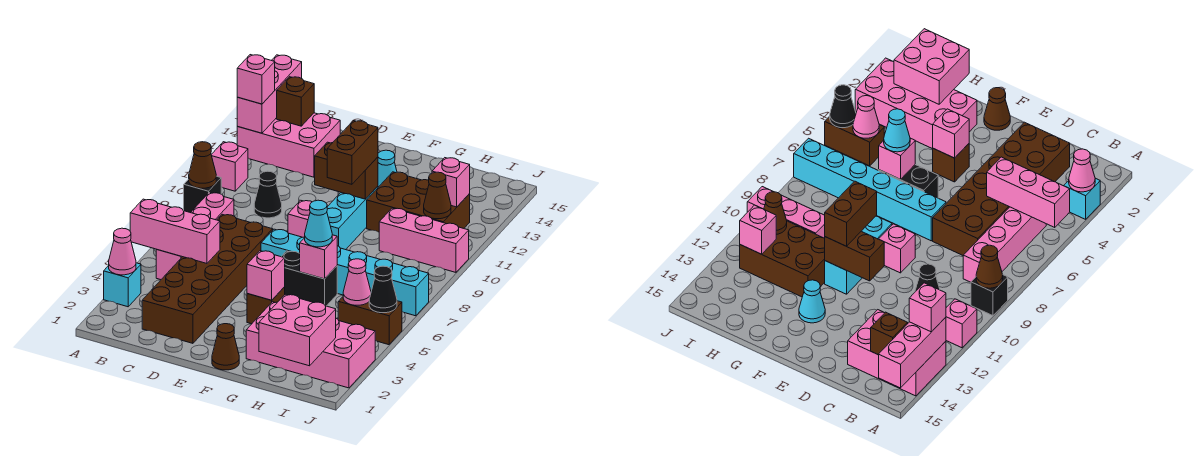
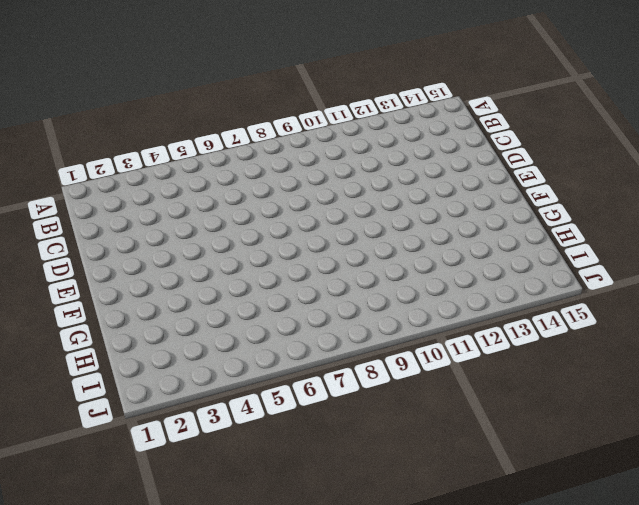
none -> cyan 1x1 brick [104,263,141,307]
none -> black 1x1 brick [184,176,221,213]
none -> pink 1x1 brick [211,142,248,191]
none -> pink 2x3 brick [237,113,340,177]

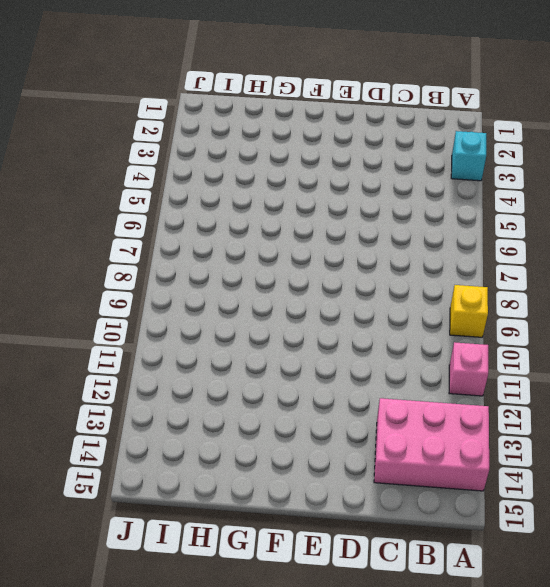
yellow 1x1 brick [450,285,488,337] -> black 1x1 brick [184,176,221,213]
none -> pink 1x4 brick [156,193,234,280]
none -> brown 2x6 brick [142,214,273,343]
none -> black 1x1 cone [254,171,282,218]
none -> cyan 1x6 brick [261,229,429,316]

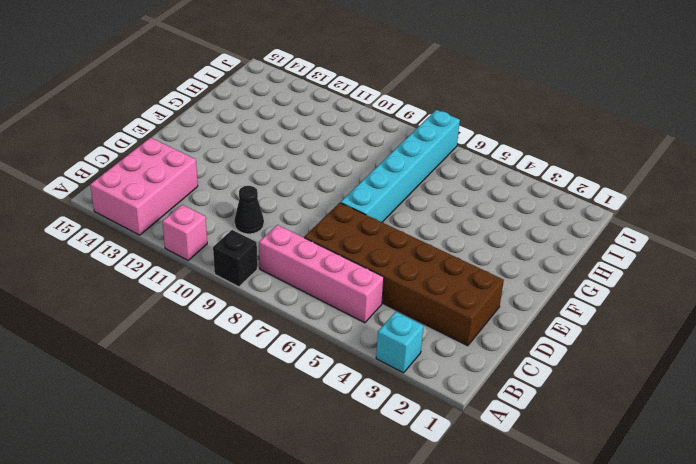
none -> pink 1x1 brick [288,200,312,237]
none -> brown 1x1 cone [212,324,239,370]
none -> brown 1x1 brick [247,287,285,324]
none -> black 1x2 brick [281,251,337,306]

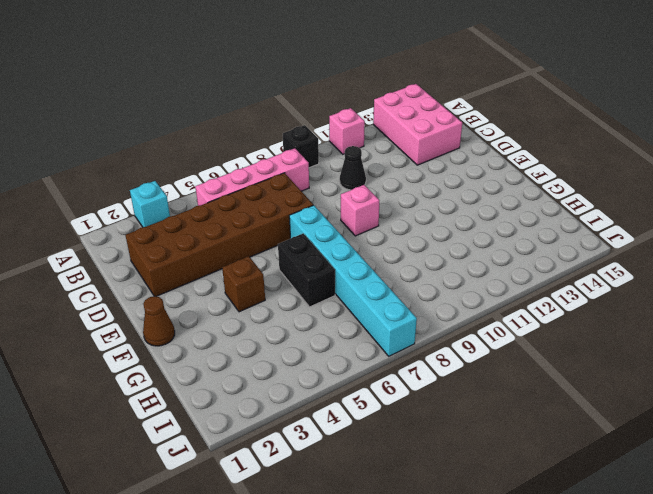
none -> cyan 1x3 brick [327,186,378,250]
none -> cyan 1x1 cone [378,150,397,187]
none -> pink 2x4 brick [246,302,375,388]
none -> brown 2x3 brick [367,172,470,232]

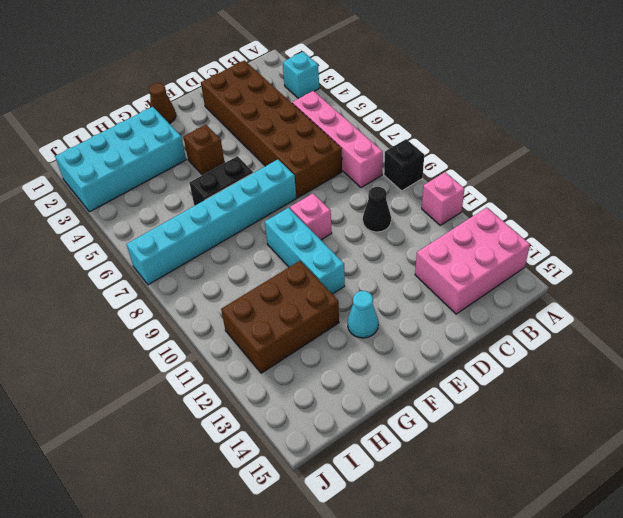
cyan 2x4 brick [55,107,186,212] -> pink 2x4 brick [246,302,375,388]
none -> pink 1x3 brick [379,208,469,272]
none -> brown 1x2 brick [338,297,402,345]
none -> pink 1x1 cone [109,228,136,275]
none -> pink 1x3 brick [130,199,220,263]

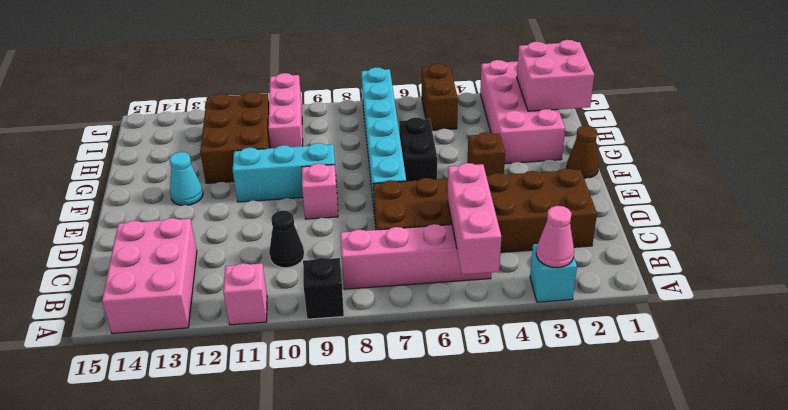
none -> brown 1x1 cone [189,142,216,188]
none -> pink 1x3 brick [237,55,302,133]
none -> brown 1x1 brick [277,77,314,126]
none -> brown 1x2 brick [315,142,378,199]

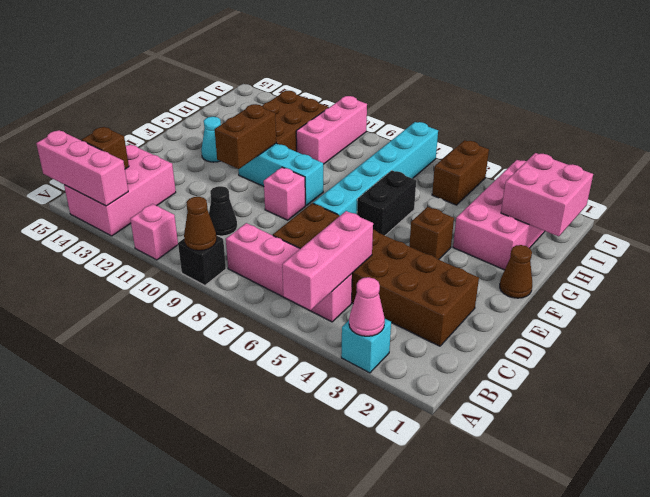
none -> pink 1x1 brick [247,251,285,300]
none -> pink 1x1 brick [300,235,337,279]
none -> pink 1x1 cone [343,259,371,305]
none -> brown 1x1 cone [424,172,451,219]

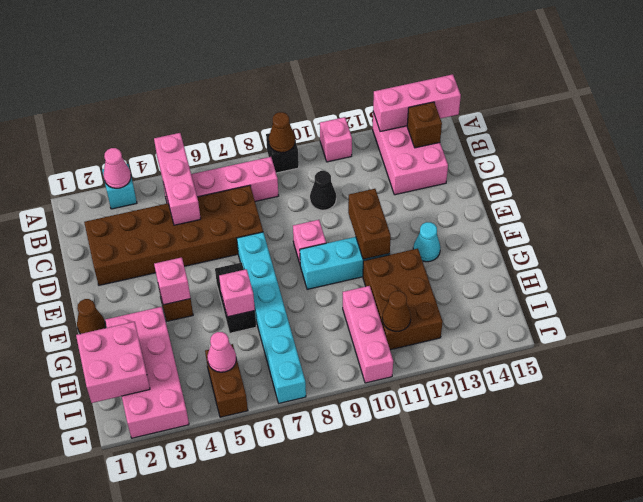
none -> pink 1x1 brick [432,158,470,207]
none -> black 1x1 cone [369,266,397,313]
none -> pink 1x1 brick [237,55,275,104]
none -> brown 1x2 brick [327,121,378,184]

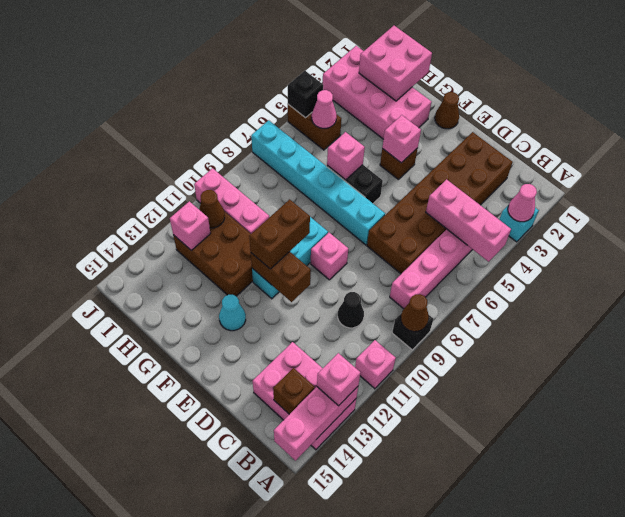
black 1x1 brick [288,71,323,118] -> black 1x1 cone [369,266,397,313]
none -> cyan 1x1 cone [305,200,332,247]

